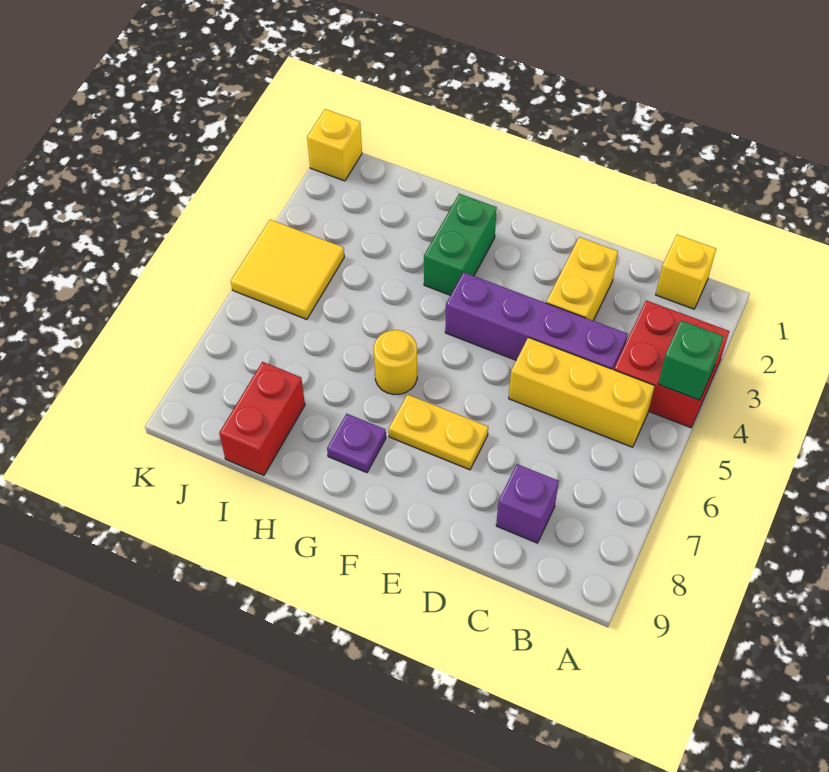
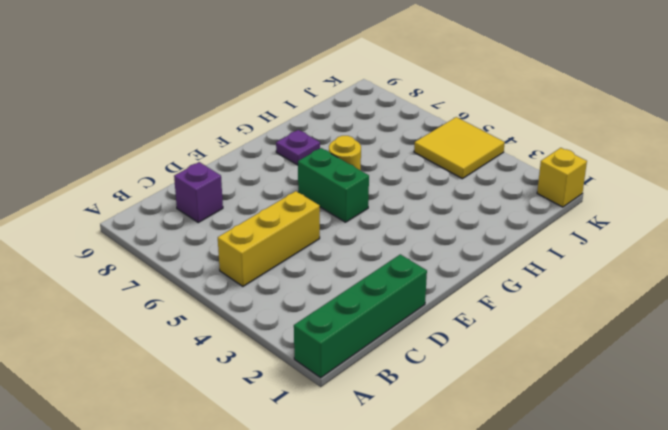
green 1x4 brick [294,254,427,378] -> yellow 1x1 brick [656,235,716,309]
green 1x2 brick [298,148,369,222] -> green 1x2 brick moved to [424,194,497,295]
none -> red 2x2 brick [614,300,729,428]
none -> purple 1x4 brick [445,272,628,370]
none -> yellow 1x2 brick [546,237,618,321]

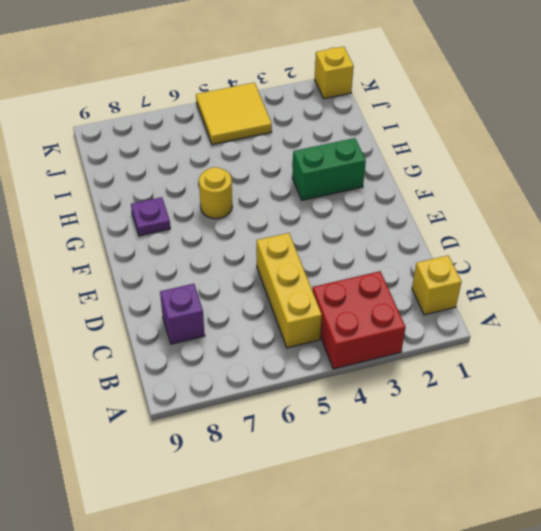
none -> purple 1x4 brick [445,272,628,370]
none -> yellow 1x2 brick [546,237,618,321]
none -> yellow 1x2 plate [389,394,488,470]

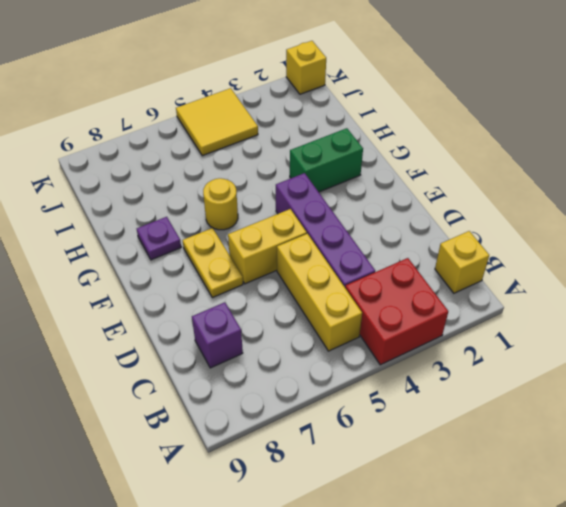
yellow 1x2 brick [228,209,307,284] -> yellow 1x2 brick moved to [546,237,618,321]
none -> red 1x2 brick [219,362,305,475]
none -> green 1x1 brick [658,320,724,400]

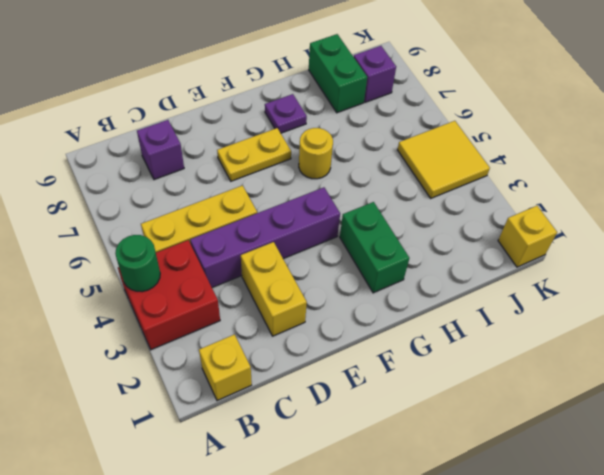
green 1x1 round brick [115,235,160,292] -> green 1x1 brick [658,320,724,400]
green 1x2 brick [309,34,367,113] -> red 1x2 brick [219,362,305,475]
purple 1x1 brick [354,46,396,102] -> none

